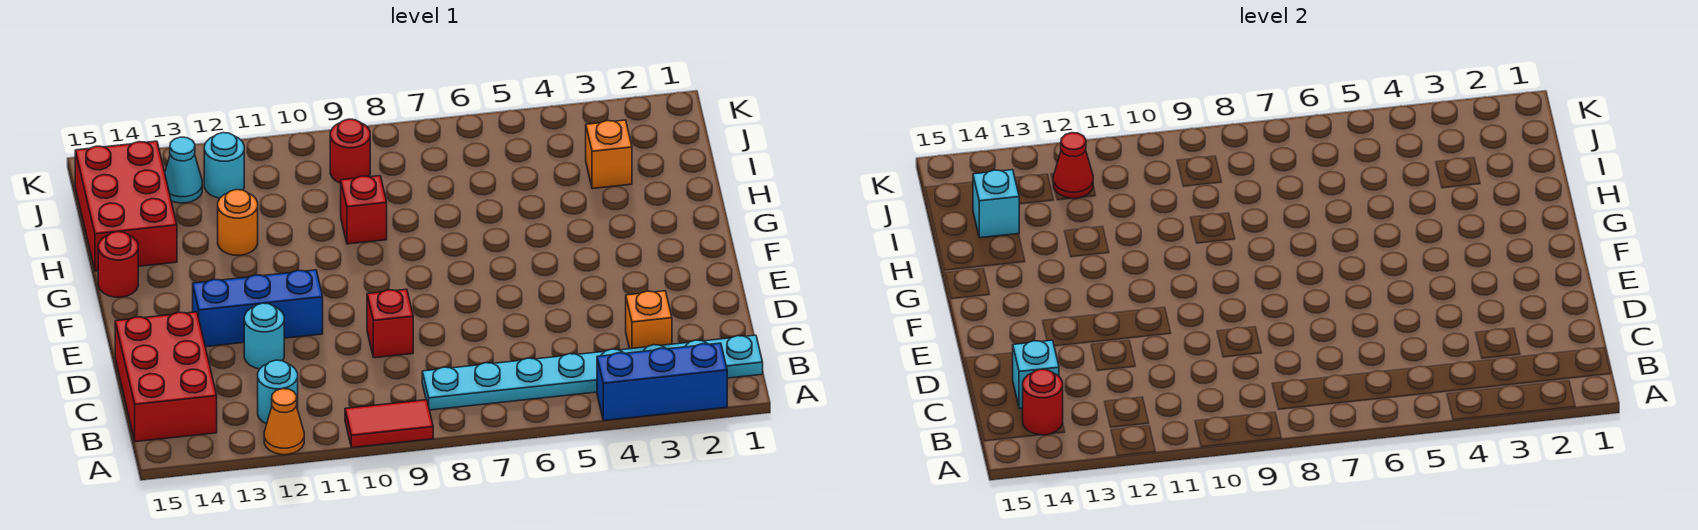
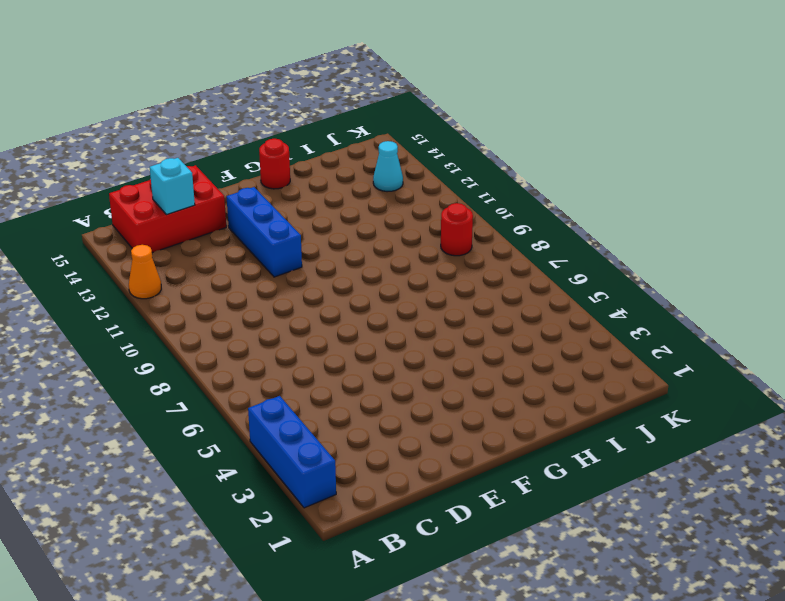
none -> red 1x2 tile [345,400,433,448]
none -> cyan 1x8 plate [422,335,763,410]
none -> cyan 1x1 round brick [258,360,298,424]

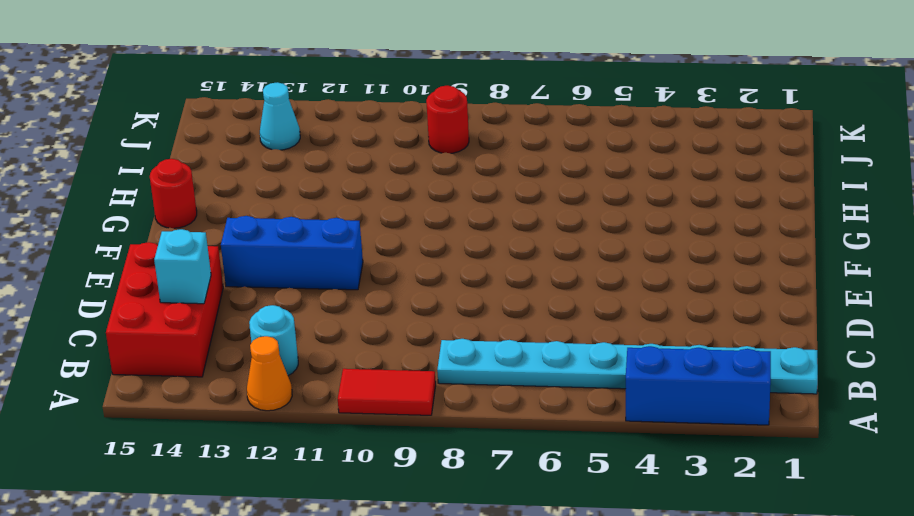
none -> orange 1x1 brick [626,291,672,349]
none -> red 1x1 brick [367,289,413,358]
none -> cyan 1x1 round brick [244,303,284,369]

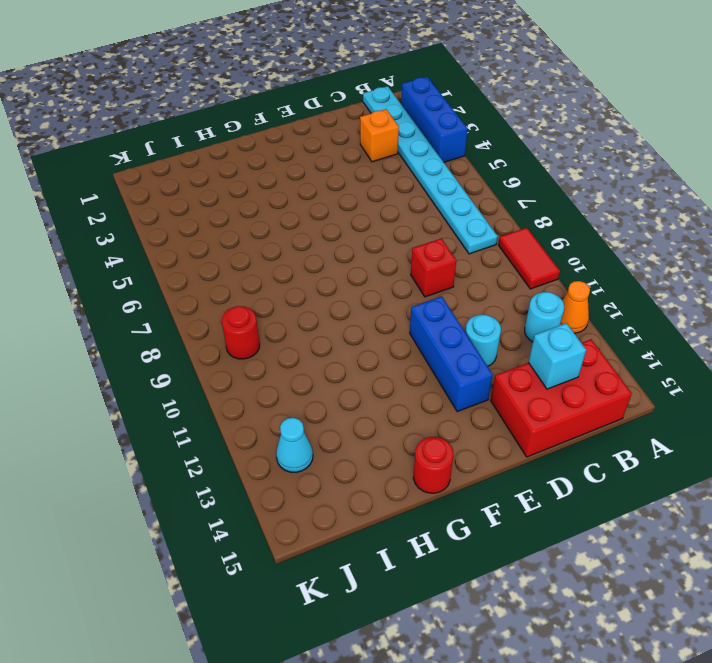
none -> red 1x1 brick [341,176,387,244]
none -> orange 1x1 round brick [218,190,258,255]
none -> red 2x3 brick [75,141,177,271]

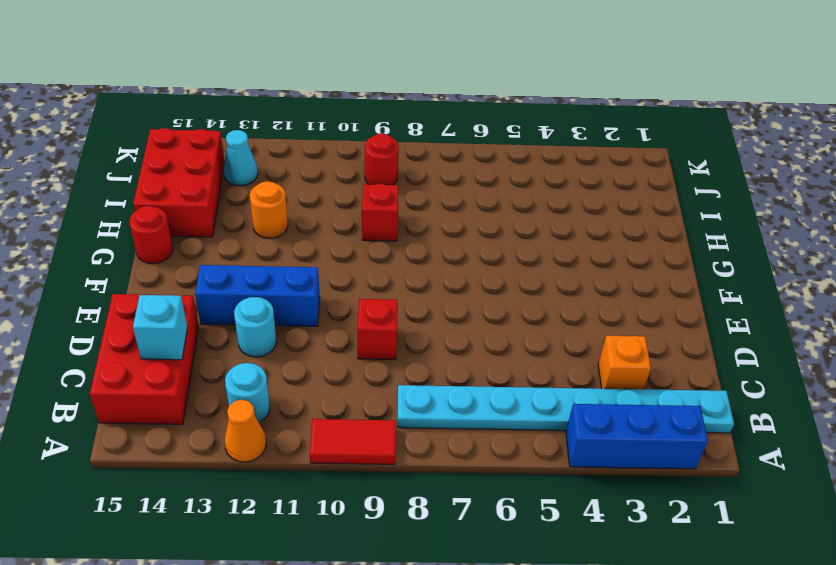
none -> orange 1x1 brick [586,120,632,189]
none -> cyan 1x1 round brick [204,133,244,198]
none -> red 1x1 round brick [1023,369,1063,435]

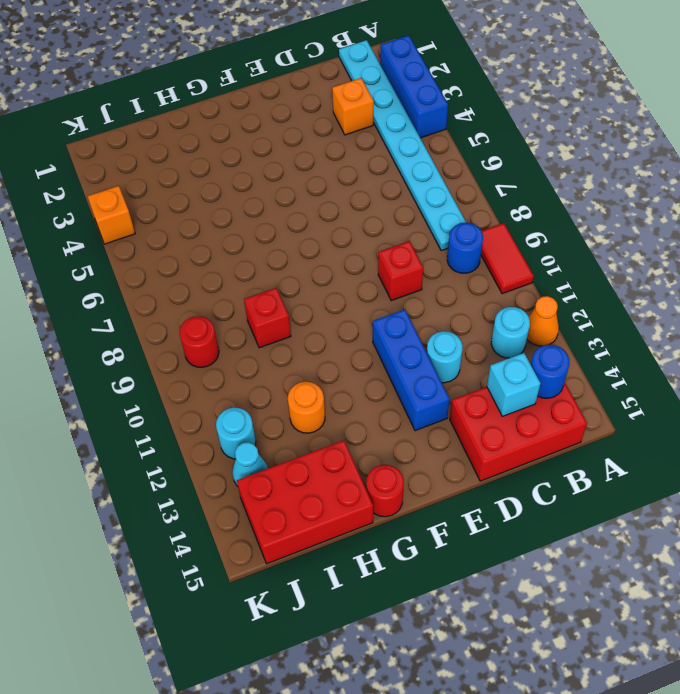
blue 1x1 round brick [447,223,483,273] -> none
blue 1x1 round brick [531,345,569,398] -> red 1x1 round brick [1023,369,1063,435]
orange 1x1 brick [88,186,135,244] -> orange 1x1 brick moved to [586,120,632,189]
none -> cyan 1x1 brick [973,170,1019,238]
none -> red 1x1 cone [1053,133,1093,199]

